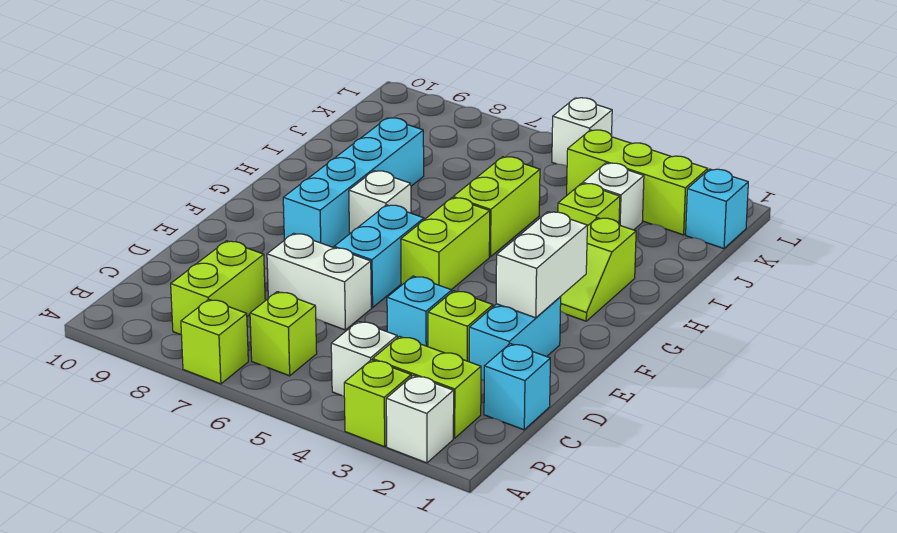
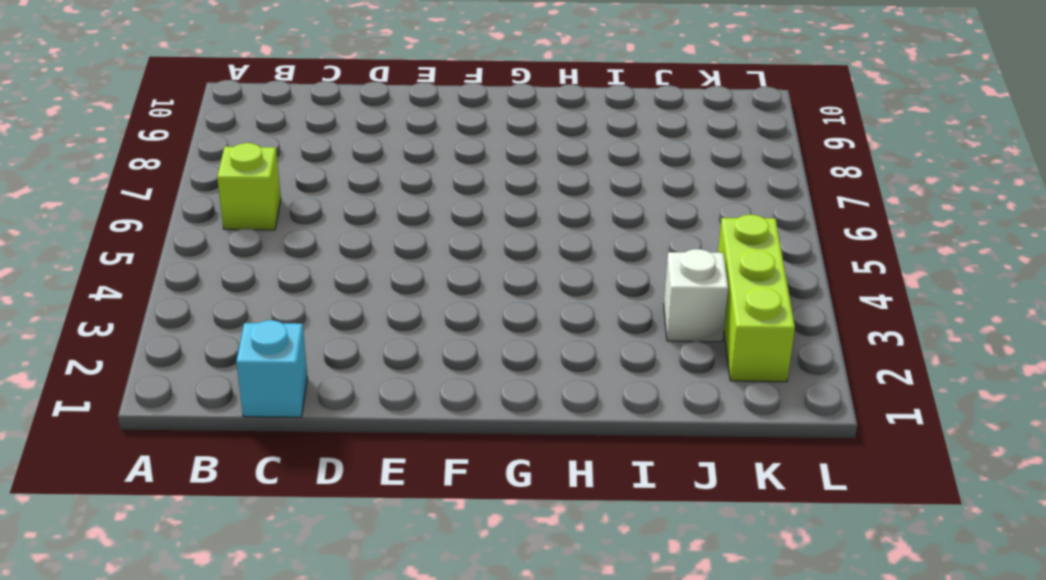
none -> white 1x1 brick [386,375,454,463]
none -> lime 1x1 brick [344,360,411,447]
none -> lime 1x1 brick [181,299,248,384]

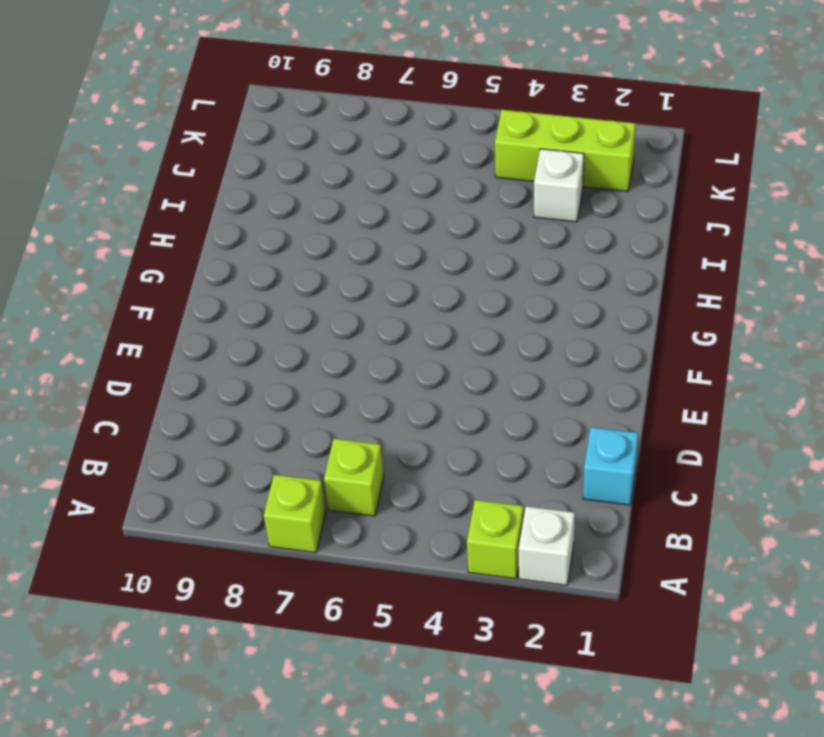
none -> lime 1x2 brick [373,336,481,438]
none -> white 1x1 brick [331,321,397,396]
none -> lime 1x2 brick [171,241,265,335]

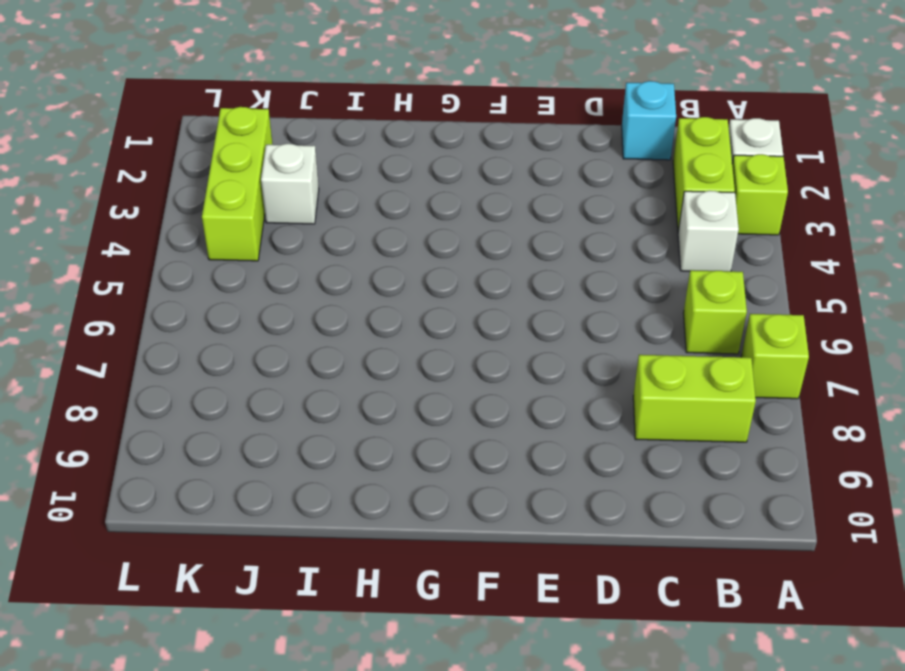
none -> cyan 1x2 brick [469,297,561,380]
none -> lime 1x1 brick [428,291,493,362]
none -> cyan 1x1 brick [387,276,452,347]

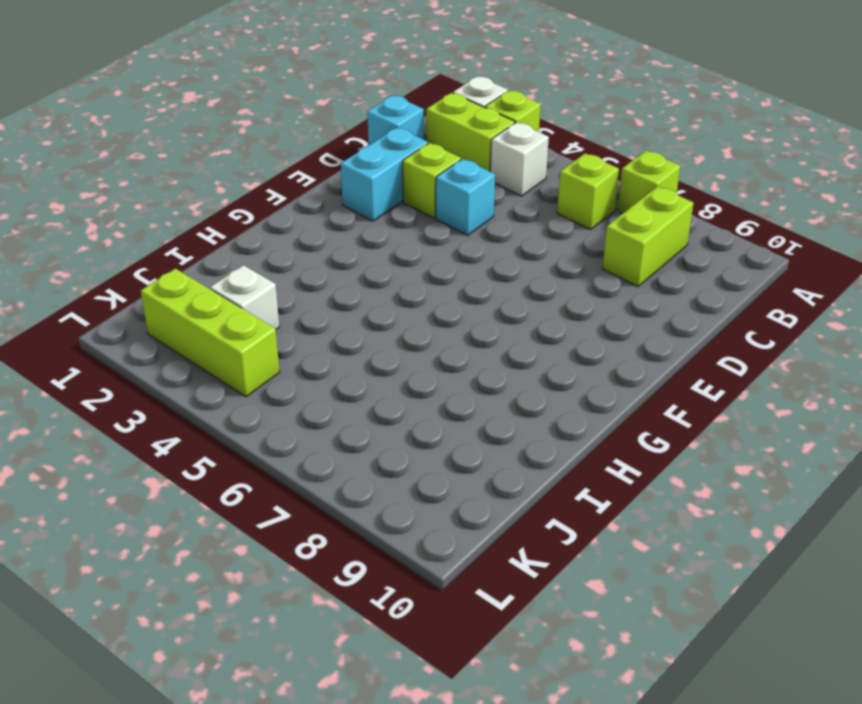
none -> white 1x2 brick [267,233,371,330]
none -> cyan 1x2 brick [334,205,424,308]
none -> lime 1x2 brick [401,198,490,290]

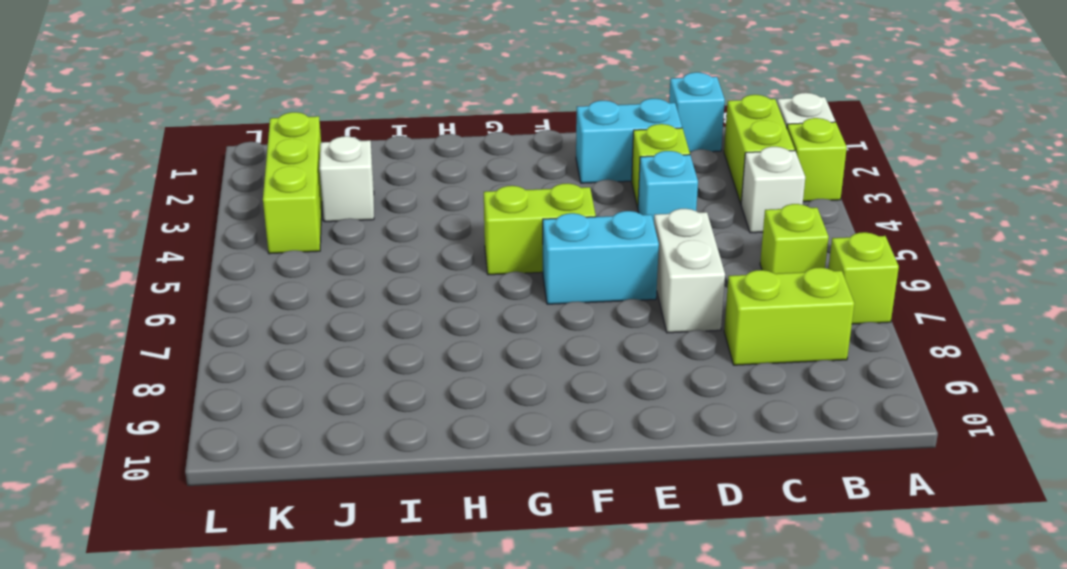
none -> cyan 1x4 brick [283,118,424,248]
none -> lime 1x2 slope [560,218,636,321]
none -> white 1x1 brick [349,171,411,233]

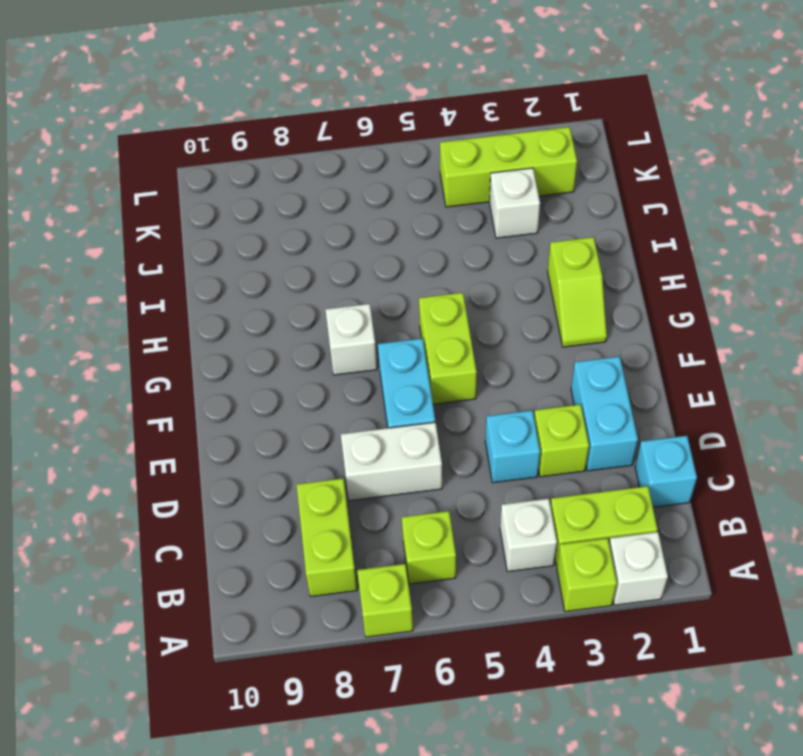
none -> cyan 1x4 brick [283,118,424,248]
none -> lime 1x2 brick [453,157,540,257]
none -> lime 1x1 brick [558,183,620,226]

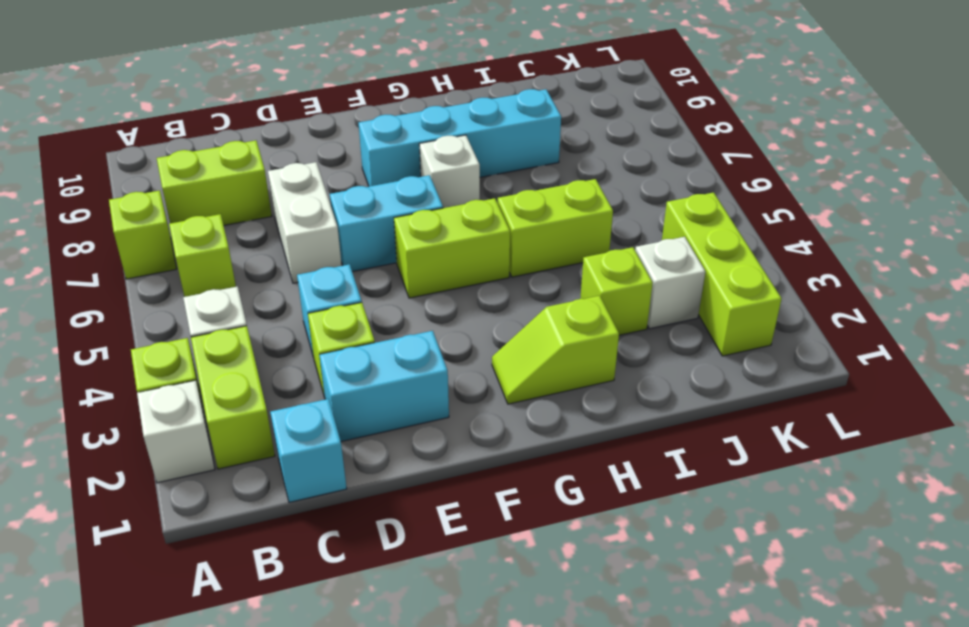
none -> cyan 1x1 brick [686,169,748,249]
none -> white 1x1 brick [552,98,612,166]
none -> white 1x2 brick [496,212,587,318]

